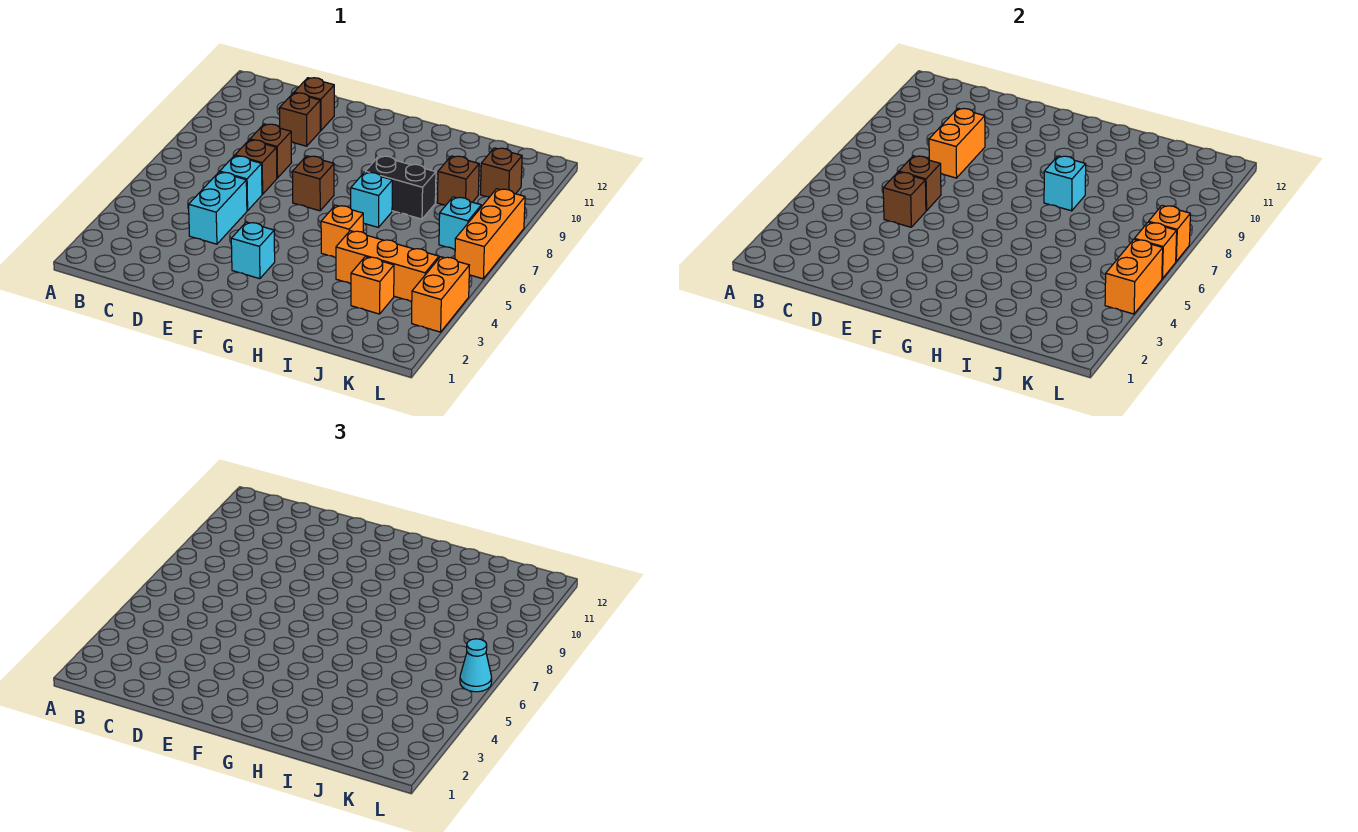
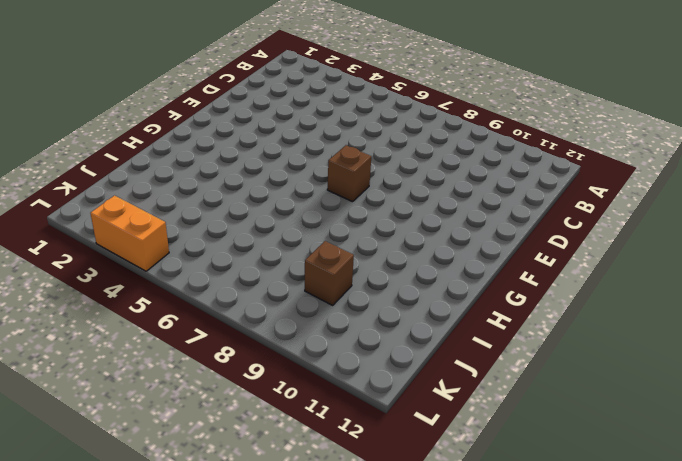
none -> cyan 1x2 brick [189,172,247,244]
none -> cyan 1x1 brick [220,156,262,211]
none -> brown 1x1 brick [235,140,277,194]

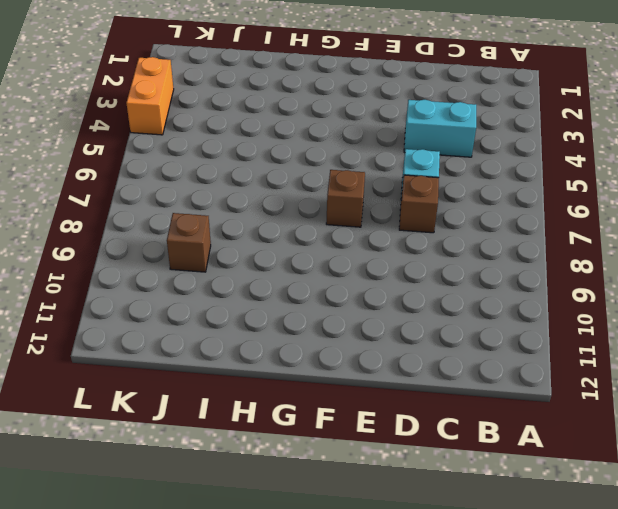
cyan 1x2 brick [404,100,476,157] -> cyan 1x2 brick turned to [189,172,247,244]
none -> brown 1x1 brick [250,124,292,178]
none -> brown 1x1 brick [280,93,320,146]
none -> brown 1x1 brick [294,78,334,131]

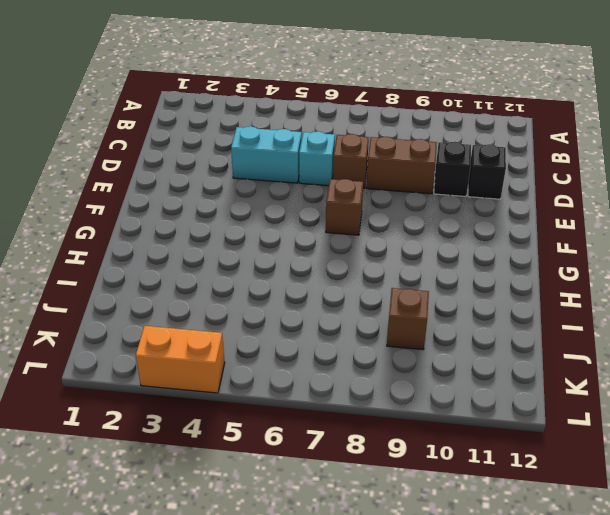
brown 1x2 brick [366,137,437,194] -> brown 1x1 brick [250,124,292,178]
black 1x1 brick [434,142,471,197] -> brown 1x1 brick [280,93,320,146]
black 1x1 brick [468,144,506,199] -> brown 1x1 brick [294,78,334,131]
none -> cyan 1x1 brick [231,222,275,279]
none -> orange 1x1 brick [321,205,363,258]
none -> cyan 1x1 brick [351,172,392,227]

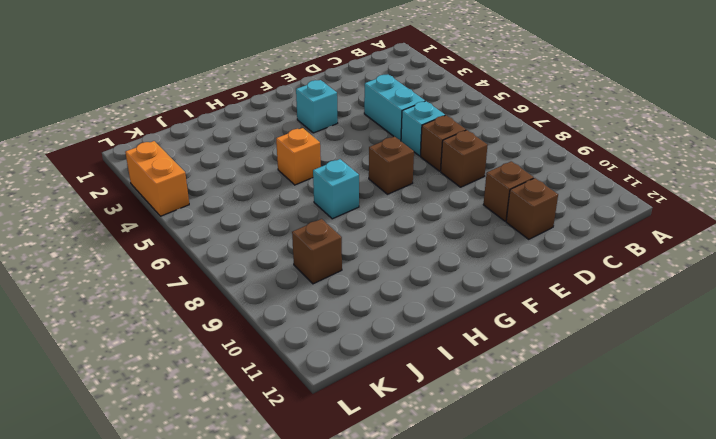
none -> black 1x2 brick [365,156,436,219]
none -> orange 1x3 brick [336,231,439,301]
none -> orange 1x1 brick [351,257,394,314]

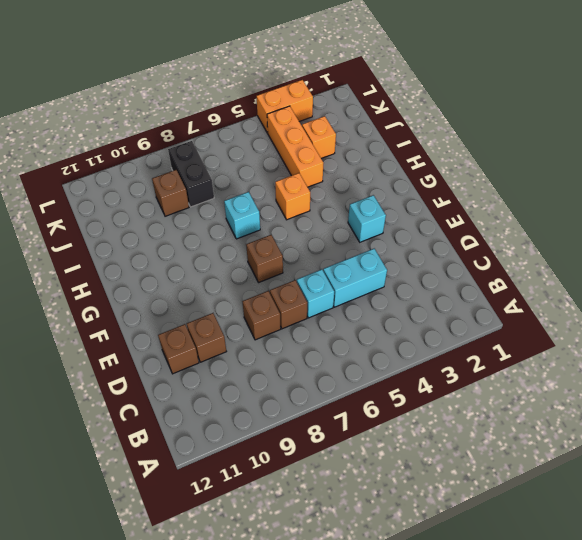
black 1x2 brick [168,141,214,207] -> black 1x2 brick moved to [365,156,436,219]
none -> cyan 1x1 brick [439,197,482,249]
none -> brown 1x1 brick [480,148,522,197]
none -> orange 1x3 brick [455,189,525,279]

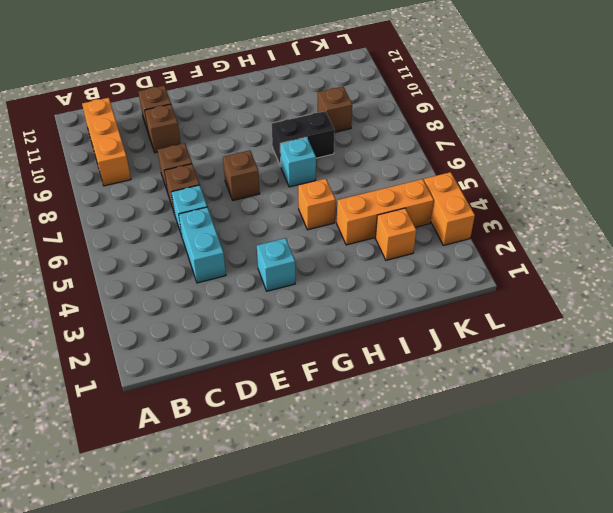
orange 1x3 brick [82,98,131,186] -> orange 1x3 brick moved to [455,189,525,279]
none -> cyan 1x1 brick [439,197,482,249]
none -> brown 1x1 brick [480,148,522,197]
none -> brown 1x1 brick [883,172,926,227]

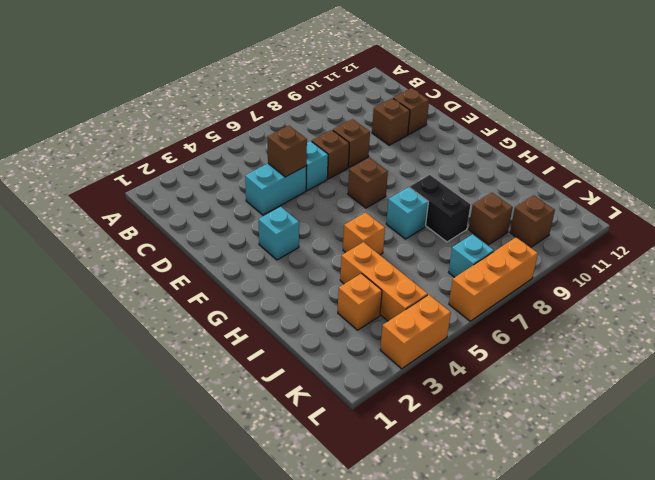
none -> brown 1x1 brick [899,156,941,211]
none -> orange 1x2 brick [929,108,985,178]
none -> cyan 1x1 brick [1044,156,1086,211]

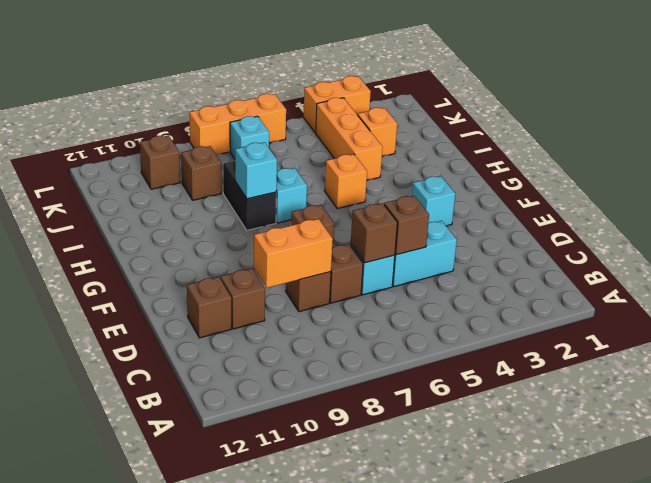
none -> orange 1x2 brick [1105,239,1163,314]
none -> orange 1x1 brick [1135,222,1177,279]
none -> orange 1x1 brick [1149,205,1190,261]

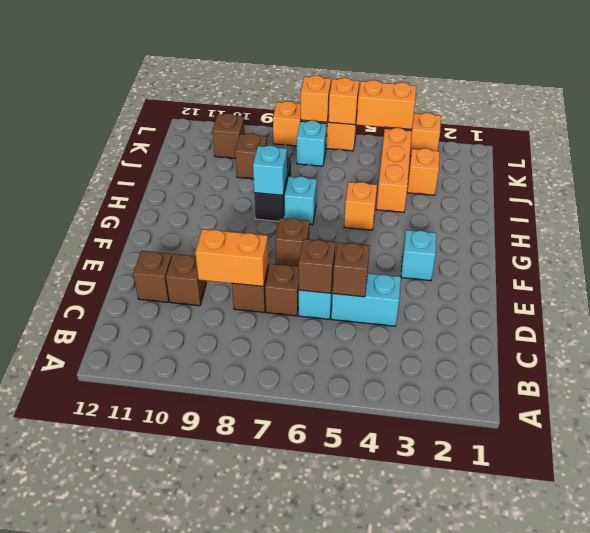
none -> cyan 1x1 cone [460,639,492,692]

